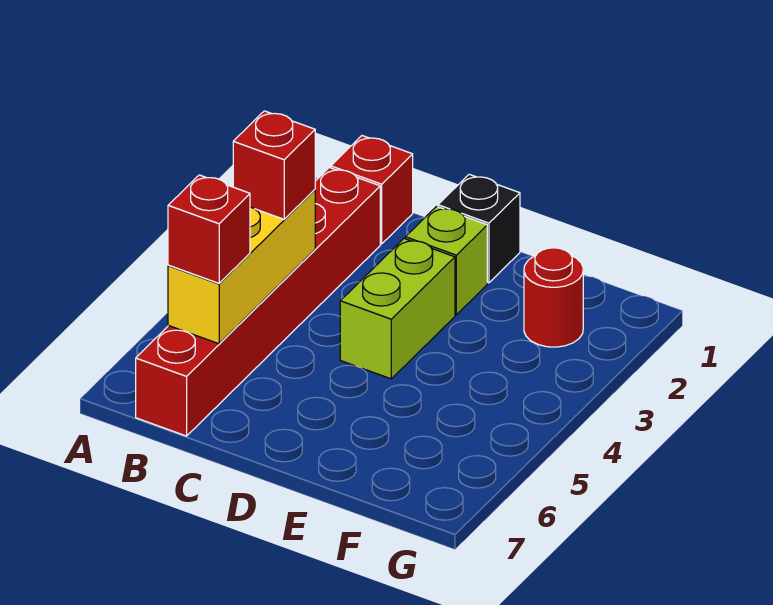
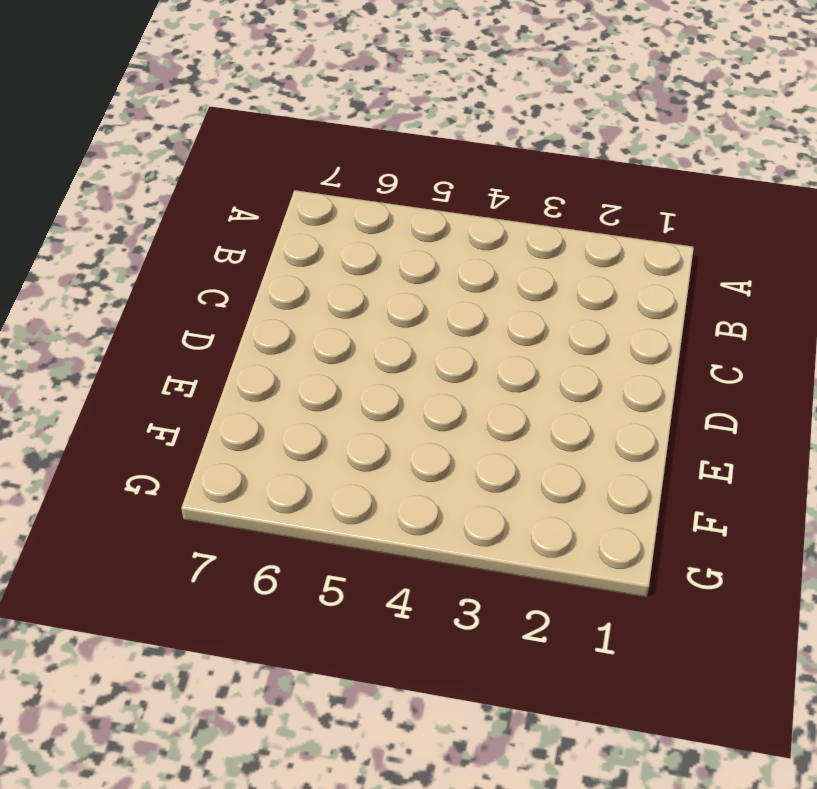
none -> red 1x1 brick [331,136,413,244]
none -> red 1x6 brick [136,168,380,436]

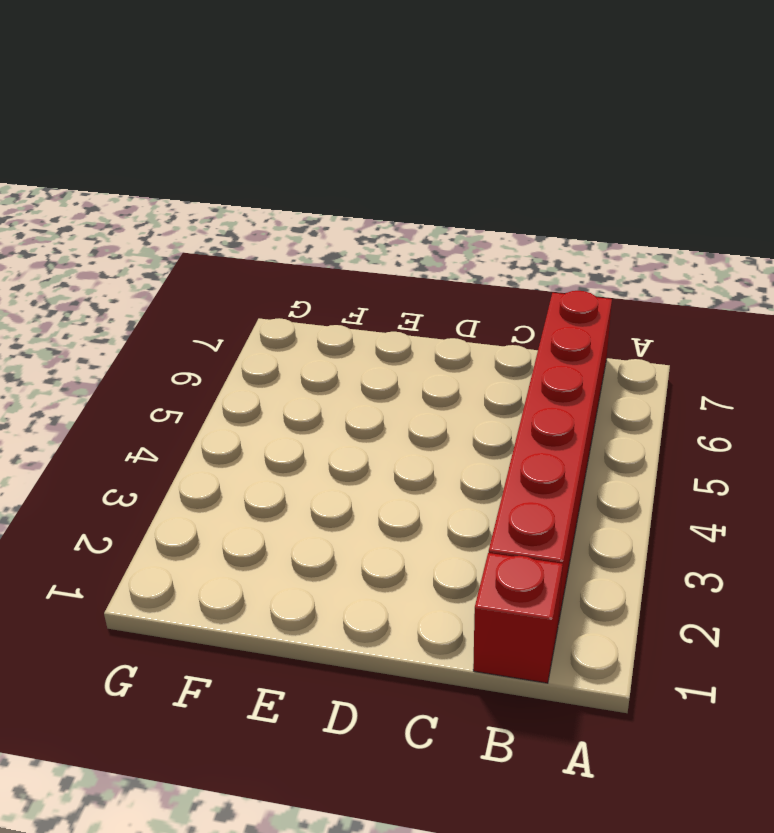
none -> black 1x1 brick [438,174,520,283]
none -> lime 1x1 brick [405,206,487,315]

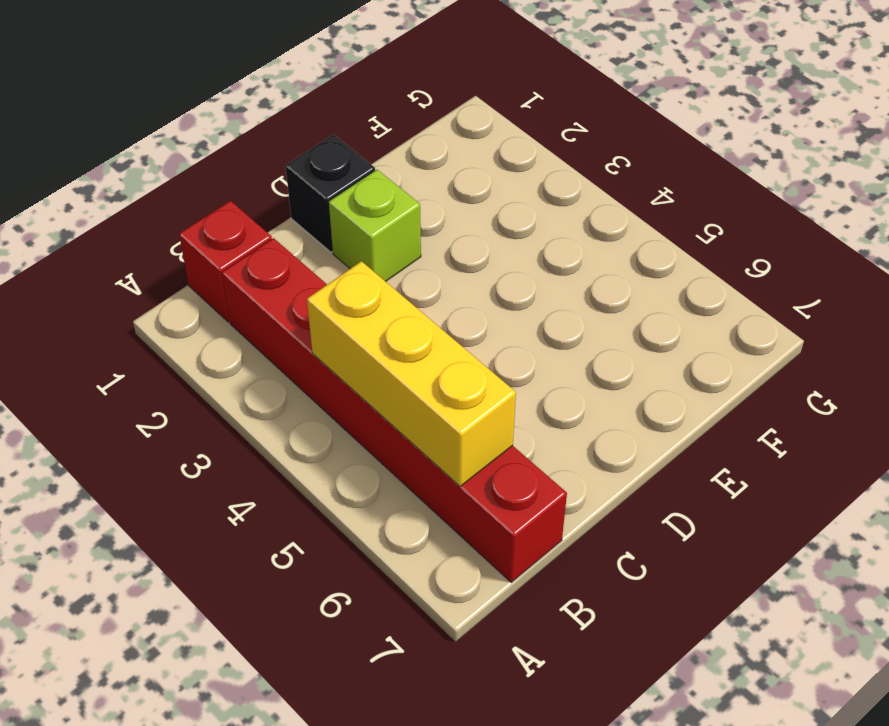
none -> lime 1x2 brick [340,239,455,379]
none -> red 1x1 round brick [524,248,583,347]

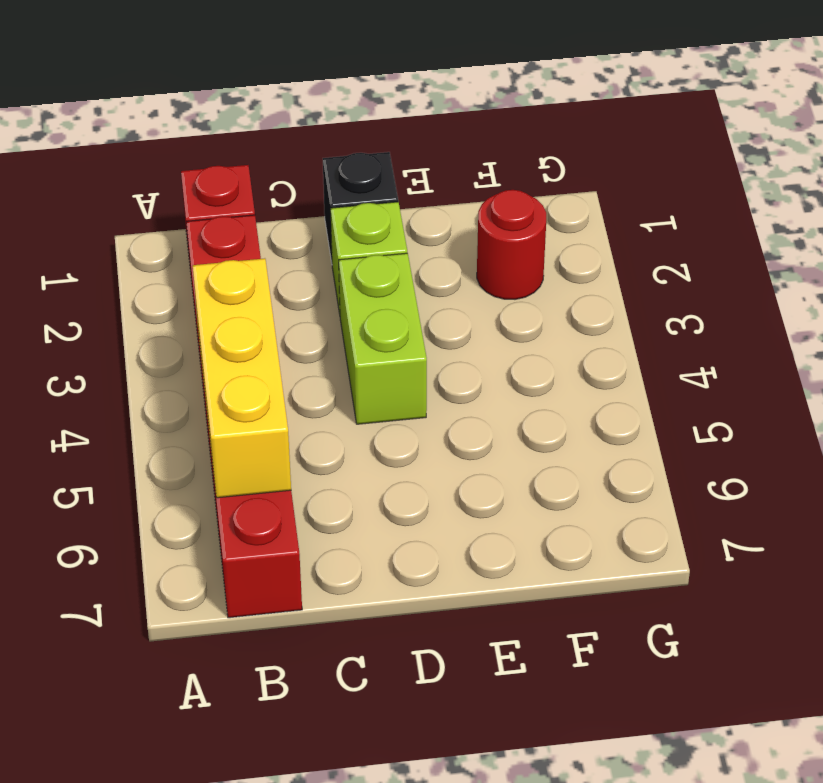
none -> red 1x1 brick [233,111,315,219]
none -> red 1x1 brick [168,175,250,283]

